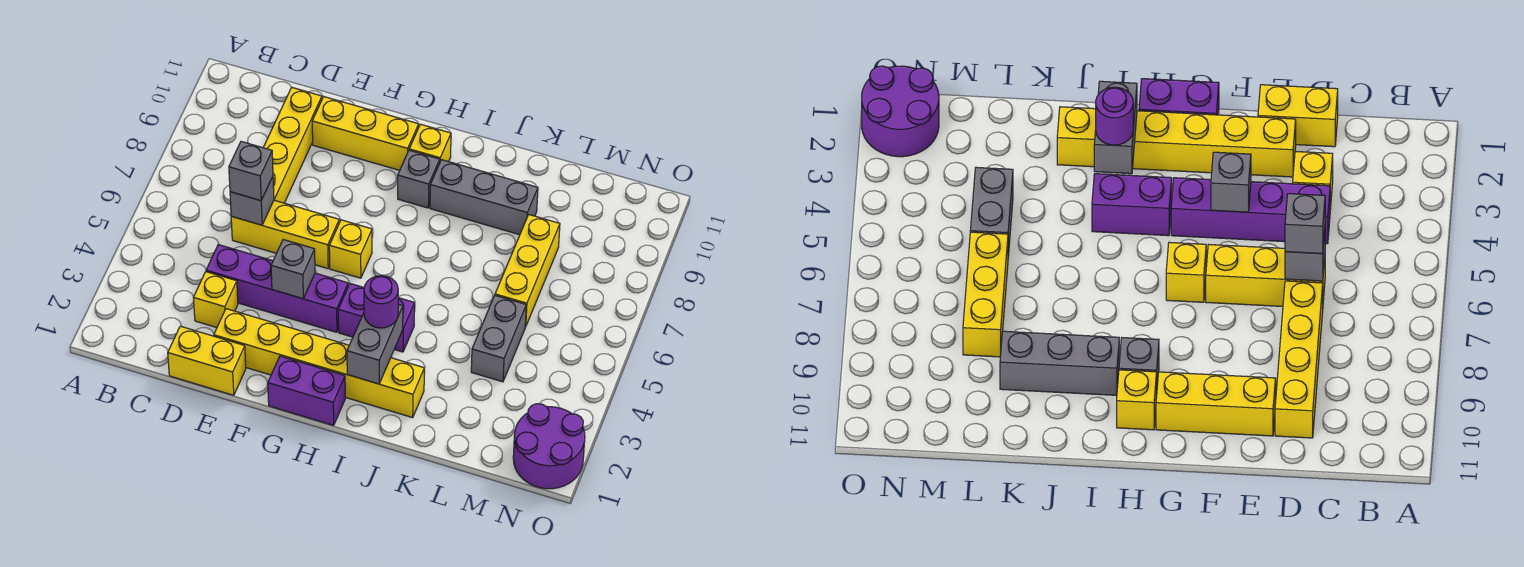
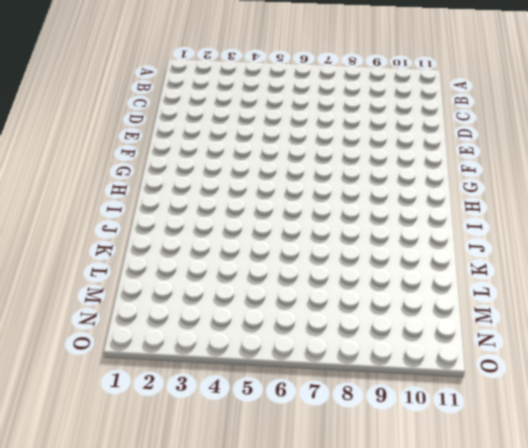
none -> yellow 1x2 brick [168,326,246,395]
none -> yellow 1x1 brick [193,272,238,328]
none -> purple 1x4 brick [206,245,348,332]

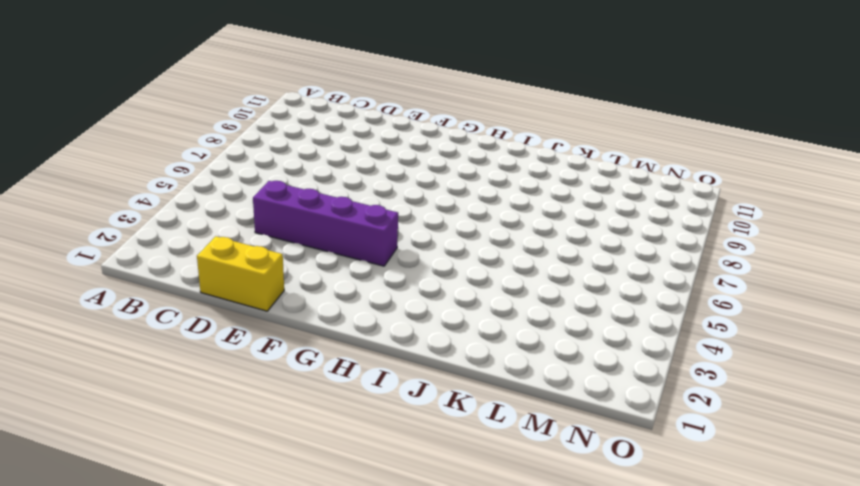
none -> yellow 1x1 brick [193,272,238,328]
none -> yellow 1x3 brick [231,200,339,268]
none -> yellow 1x4 brick [263,87,322,203]

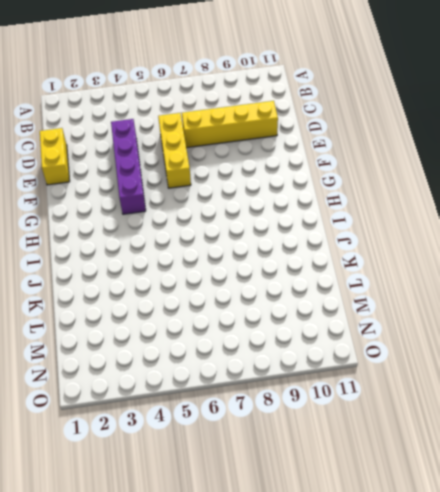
none -> yellow 1x1 brick [193,272,238,328]
none -> yellow 1x6 brick [214,309,424,418]
none -> yellow 1x3 brick [312,97,419,170]

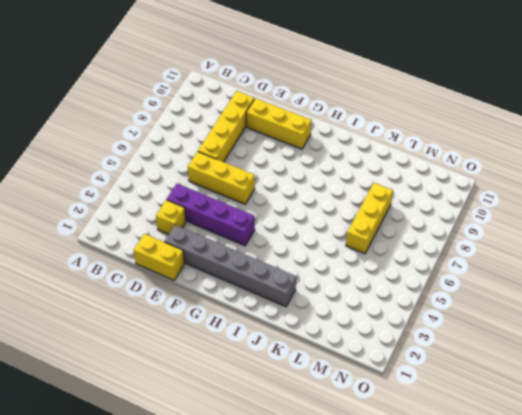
grey 1x6 brick [165,225,296,307] -> yellow 1x6 brick [214,309,424,418]
none -> purple 1x2 brick [268,356,345,425]
none -> yellow 1x1 brick [329,220,372,278]
none -> purple 1x2 brick [338,284,415,352]

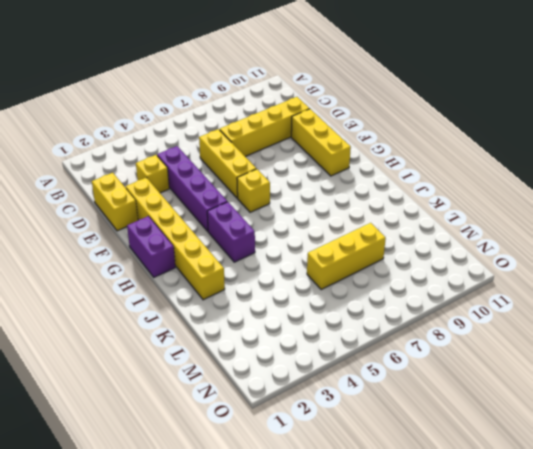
none -> grey 1x1 brick [398,150,440,208]
none -> yellow 1x1 brick [409,124,451,162]
none -> grey 1x3 brick [430,160,538,235]

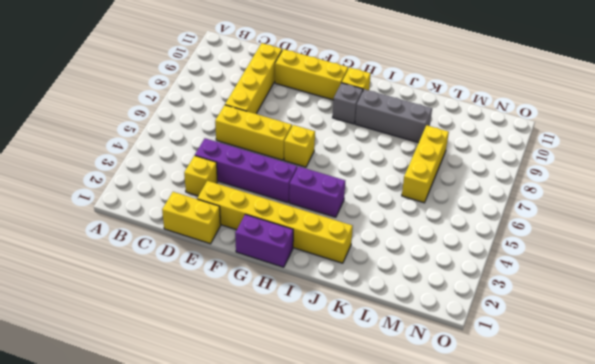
none -> grey 1x2 brick [471,296,526,382]
none -> purple 2x2 round brick [513,404,585,489]
none -> grey 1x1 brick [230,177,274,225]

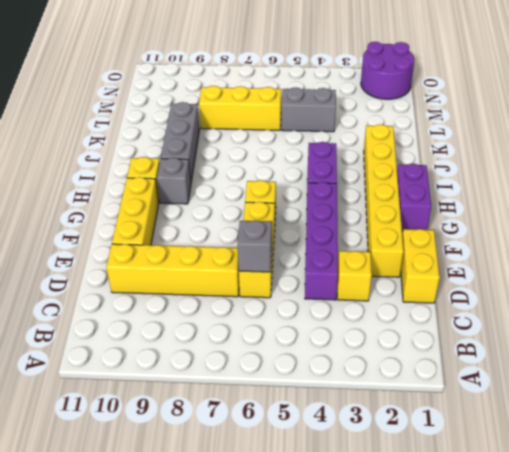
none -> grey 1x1 brick [271,240,315,299]
none -> grey 1x2 brick [347,304,403,384]
none -> grey 1x1 brick [229,142,273,201]

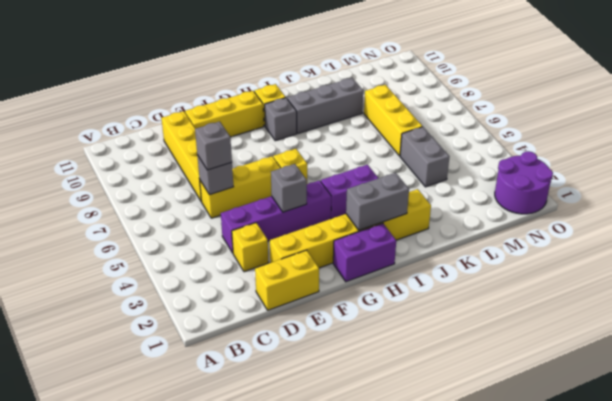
grey 1x2 brick [346,173,409,230] -> grey 1x2 brick turned to [347,304,403,384]
none -> purple 1x1 round brick [364,276,398,328]

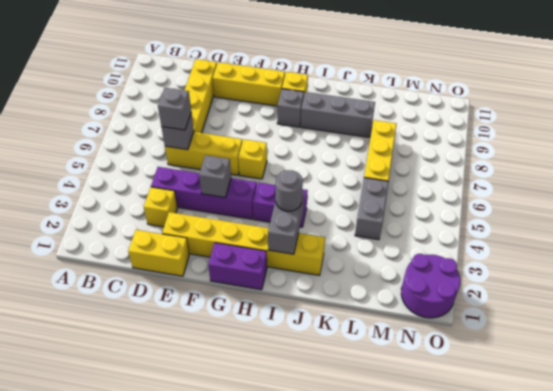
grey 1x1 round brick [276,170,303,211] -> purple 1x1 round brick [364,276,398,328]

